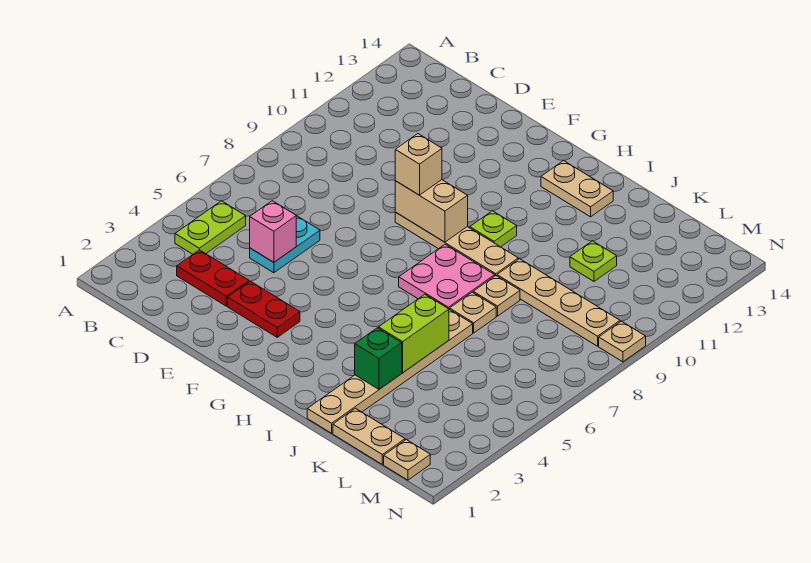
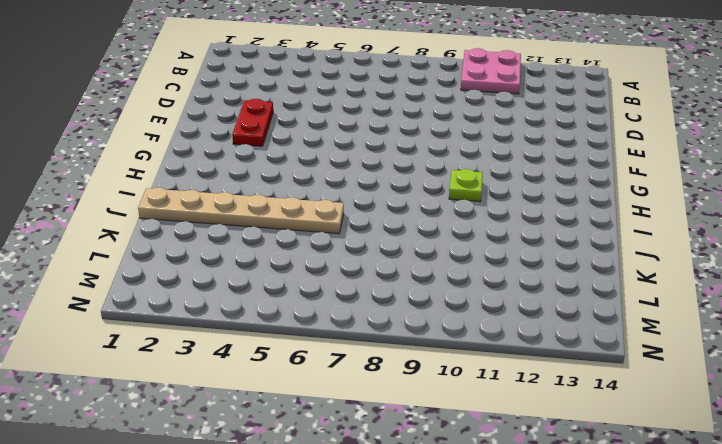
pink 2x2 plate [461,48,521,94] -> pink 2x2 plate moved to [399,244,495,309]
none -> lime 1x2 plate [175,201,246,254]
none -> red 1x2 plate [177,250,249,306]
none -> cyan 1x2 plate [250,216,320,273]

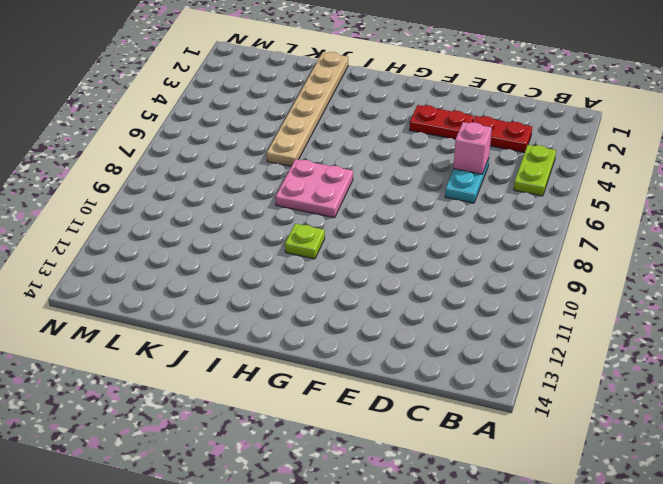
none -> tan 1x4 plate [395,212,518,276]
none -> tan 1x2 plate [541,161,613,217]
none -> tan 1x1 plate [450,292,496,333]

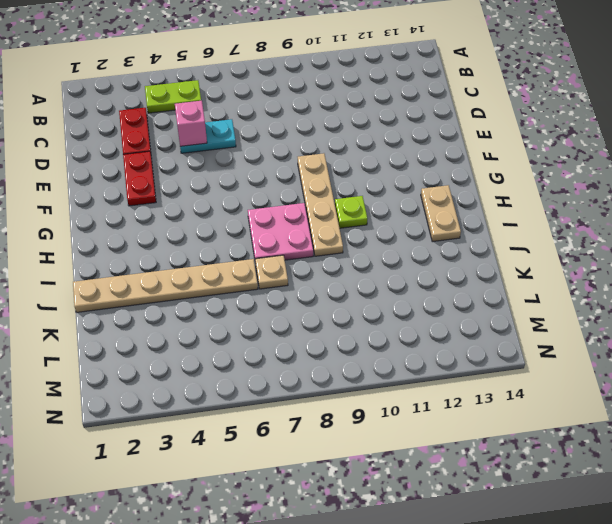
none -> tan 1x1 plate [473,276,520,316]
none -> tan 1x4 plate [497,259,620,346]
none -> tan 1x2 plate [333,408,405,464]

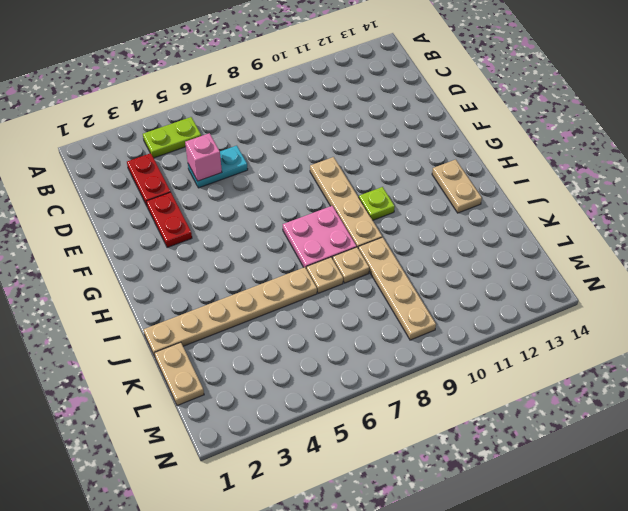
none -> lime 1x1 plate [570,241,617,281]
none -> tan 1x1 plate [384,439,430,480]
none -> tan 1x1 plate [599,321,646,362]

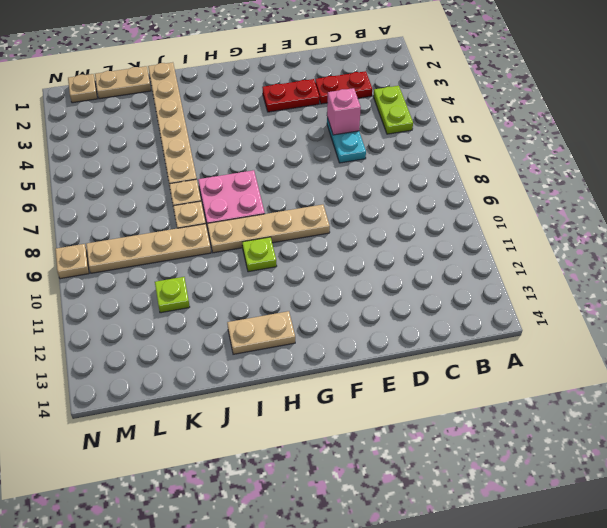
none -> tan 1x2 brick [395,180,468,242]
none -> green 1x1 brick [355,328,402,389]
none -> lime 1x2 brick [379,294,449,373]

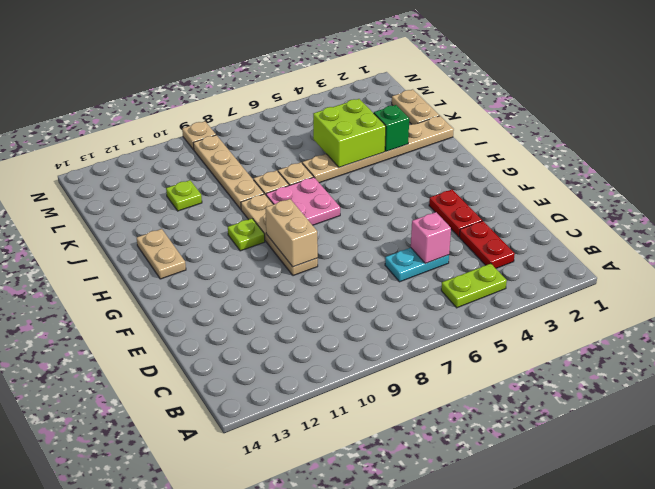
lime 2x2 brick [313,99,386,167] -> lime 1x2 brick [379,294,449,373]
none -> tan 1x1 plate [384,439,430,480]
none -> tan 1x1 brick [395,134,442,195]

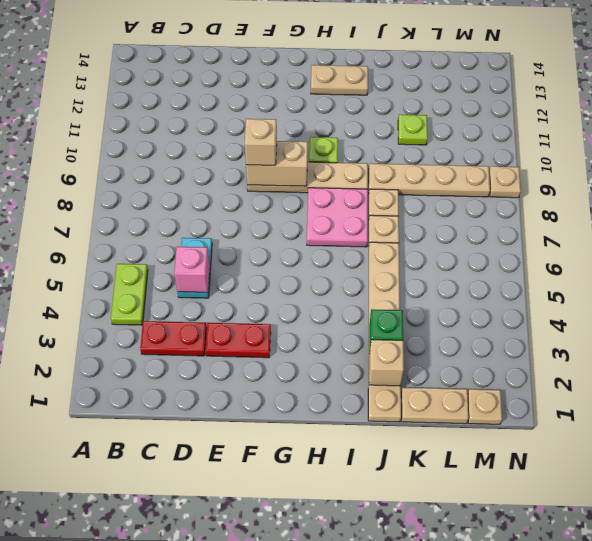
tan 1x1 brick [369,340,404,386] -> none
none -> lime 1x2 brick [379,294,449,373]

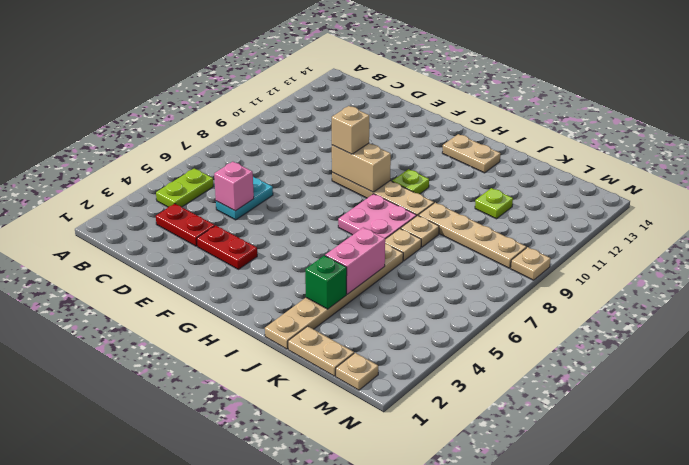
pink 1x2 brick [325,227,385,294] -> lime 1x2 brick [379,294,449,373]

